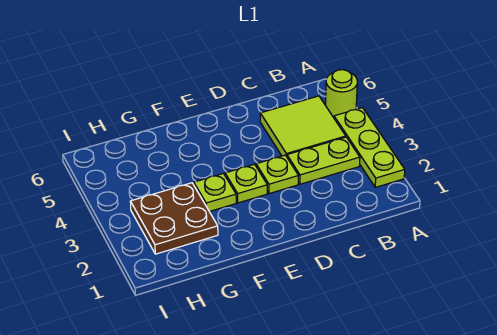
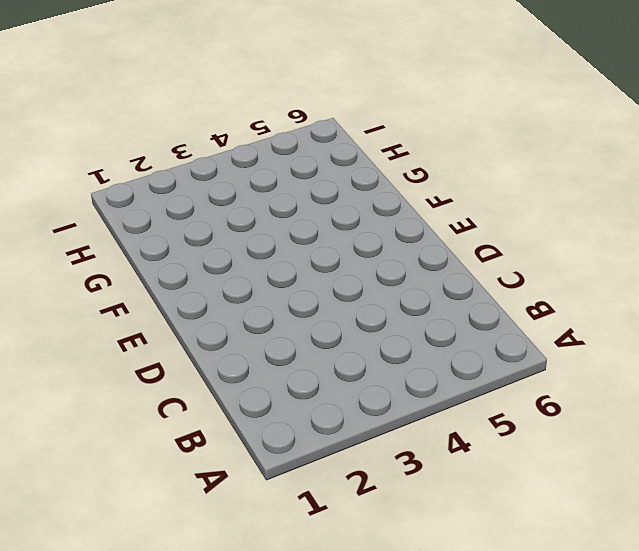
none -> lime 1x3 plate [334,108,405,187]
none -> lime 1x1 round brick [325,70,357,118]

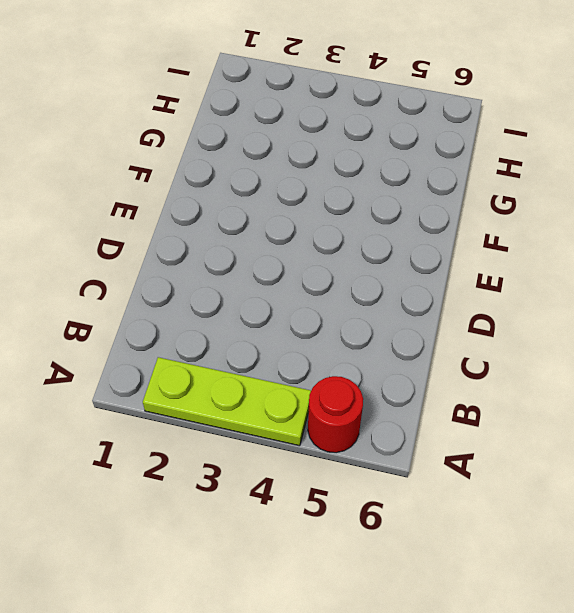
red 1x1 round brick [308,376,363,453] -> lime 1x1 round brick [325,70,357,118]
none -> lime 1x2 plate [287,137,360,184]
none -> lime 2x2 tile [260,96,346,157]

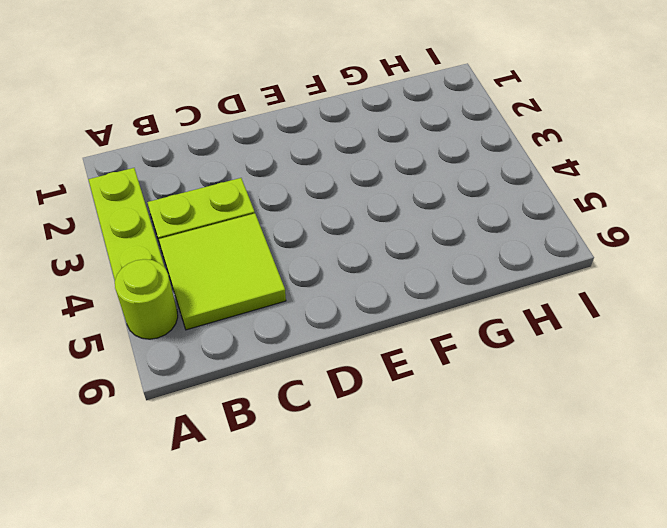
none -> lime 1x1 plate [256,155,298,194]
none -> lime 1x1 plate [225,164,267,203]

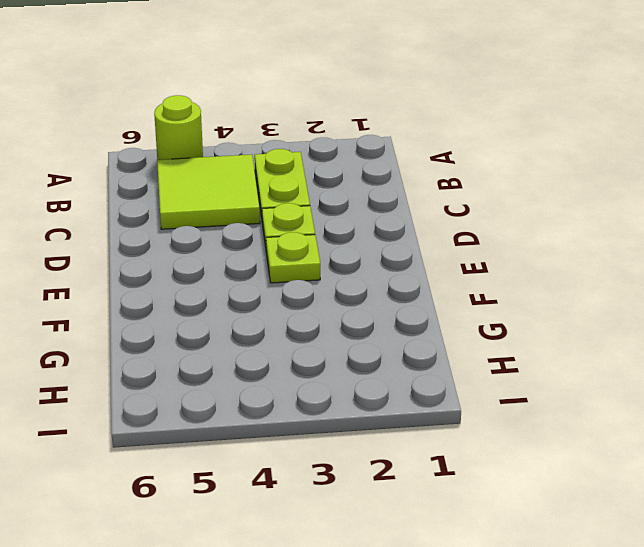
none -> lime 1x3 plate [334,108,405,187]
none -> lime 1x1 plate [194,174,236,212]

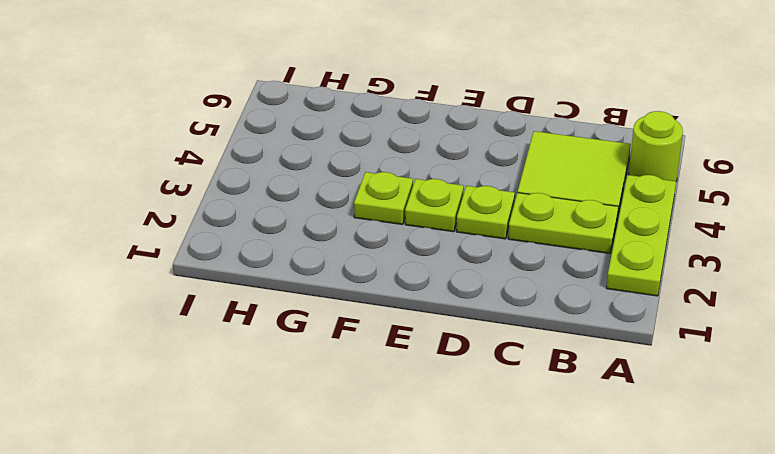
none -> brown 2x2 plate [130,183,218,254]

